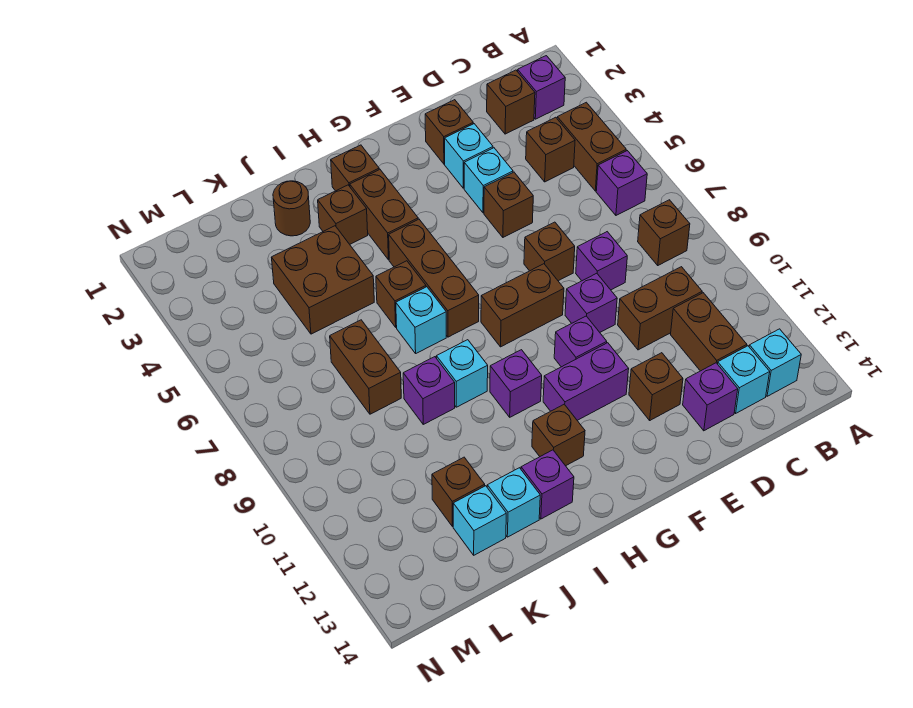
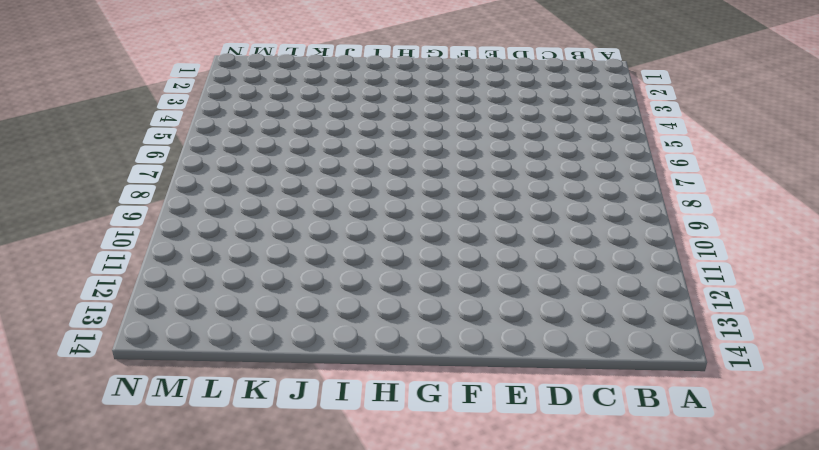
none -> purple 1x1 brick [518,56,565,119]
none -> brown 1x2 brick [557,102,626,191]
none -> purple 1x1 brick [596,151,647,215]
none -> brown 1x1 brick [638,200,690,265]

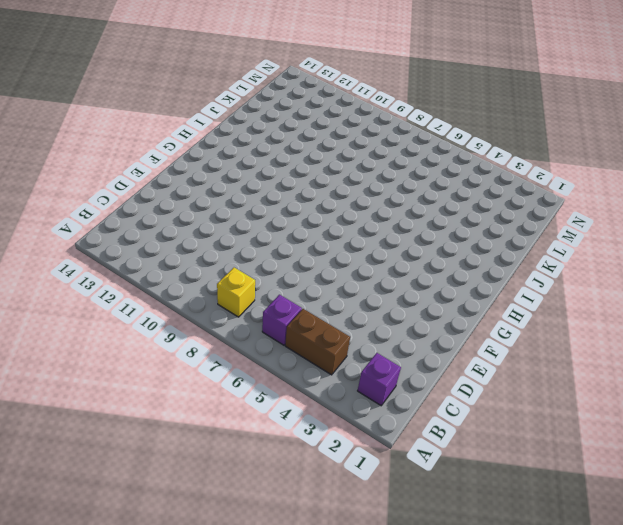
yellow 1x1 brick [217,268,255,317] -> brown 1x1 brick [638,200,690,265]
none -> cyan 1x1 brick [749,329,801,396]
none -> brown 1x1 brick [487,70,535,134]
none -> brown 1x1 brick [526,117,575,182]
none -> brown 1x2 brick [618,267,702,350]

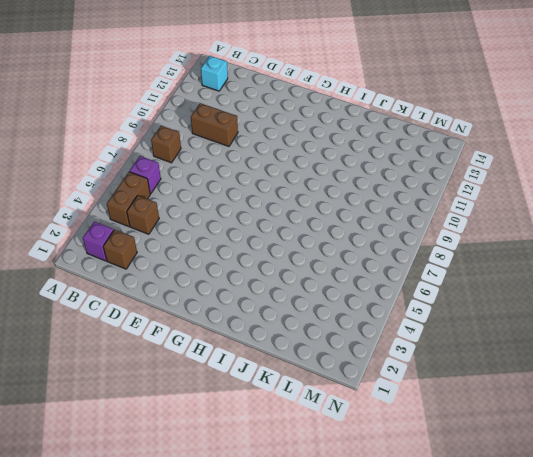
none -> brown 1x2 brick [671,293,747,371]
none -> cyan 1x1 brick [718,346,770,413]
none -> purple 1x1 brick [576,232,627,290]
none -> purple 1x1 brick [683,363,738,431]

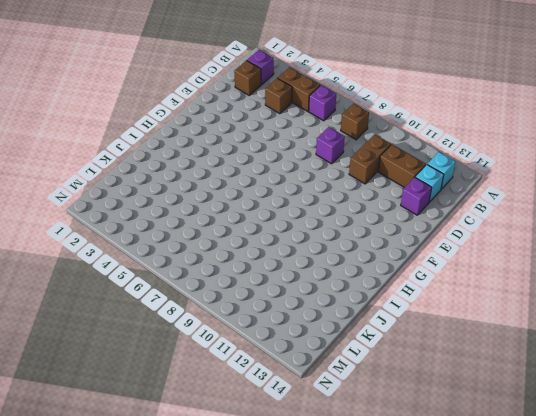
none -> brown 1x1 brick [425,100,473,164]
none -> cyan 1x1 brick [445,124,493,188]
none -> cyan 1x1 brick [464,148,513,213]
none -> brown 1x1 brick [484,172,533,237]

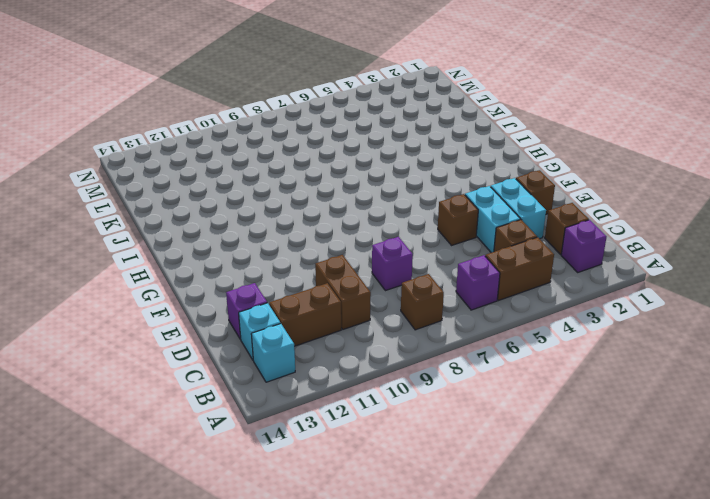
cyan 1x2 brick [491,178,546,239] -> cyan 1x1 brick [445,124,493,188]
cyan 1x2 brick [465,186,520,253] -> cyan 1x1 brick [464,148,513,213]
none -> brown 1x1 brick [524,222,575,281]
none -> purple 1x1 brick [565,273,617,332]
none -> brown 1x1 brick [629,353,683,420]
none -> brown 1x2 brick [481,264,564,347]

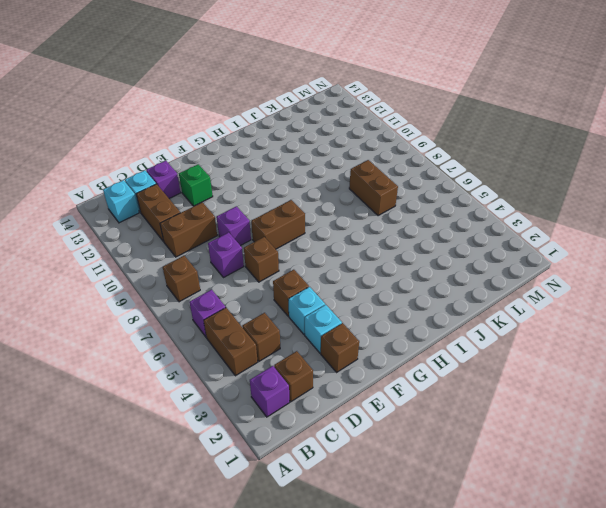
green 1x1 brick [179,164,213,206] -> brown 1x1 brick [629,353,683,420]
none -> purple 1x1 brick [554,316,607,367]
none -> purple 1x2 brick [543,343,629,420]
none -> brown 1x1 brick [331,145,379,191]
none -> brown 1x2 brick [350,169,418,260]

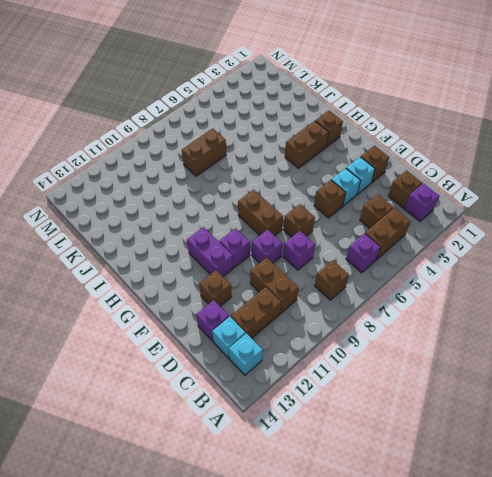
none -> brown 1x3 brick [389,219,479,337]
none -> purple 1x1 brick [490,350,542,417]
none -> brown 1x1 brick [532,404,585,466]
none -> brown 1x1 brick [318,185,368,244]

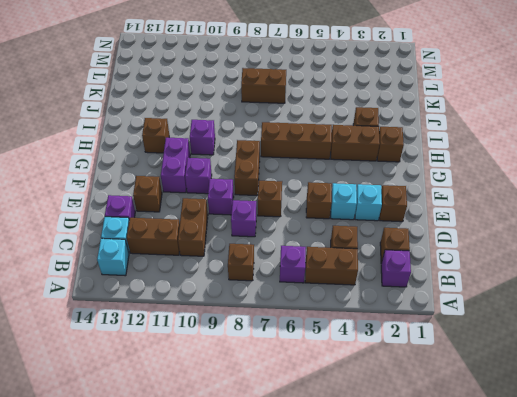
none -> brown 1x1 brick [376,261,426,327]
none -> cyan 1x1 brick [396,287,446,353]
none -> cyan 1x1 brick [436,340,488,407]
none -> purple 1x1 brick [521,450,574,519]

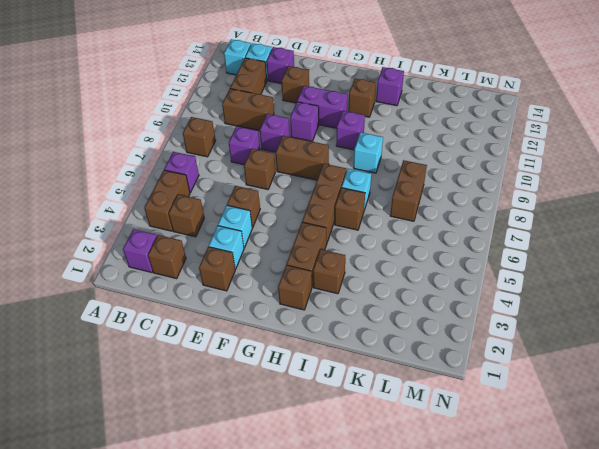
none -> brown 1x1 round brick [273,181,310,236]
none -> brown 2x2 brick [271,226,374,334]
none -> purple 1x1 brick [403,357,455,424]
none -> cyan 1x1 brick [487,468,540,537]

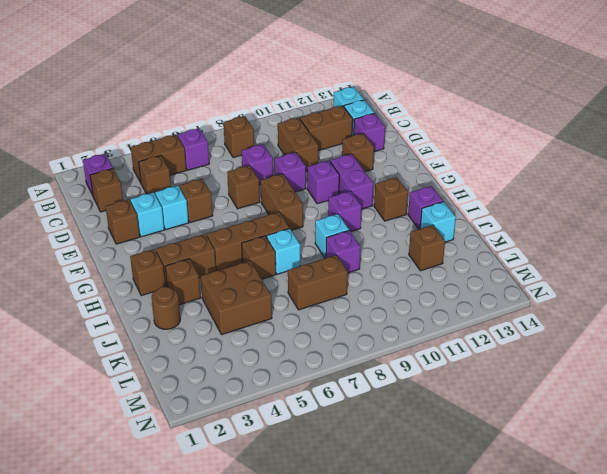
none -> cyan 1x1 brick [453,486,506,555]

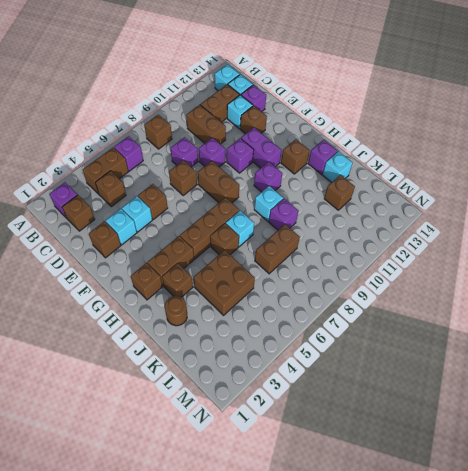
cyan 1x1 brick [227,95,253,129] -> cyan 1x1 brick moved to [453,486,506,555]

